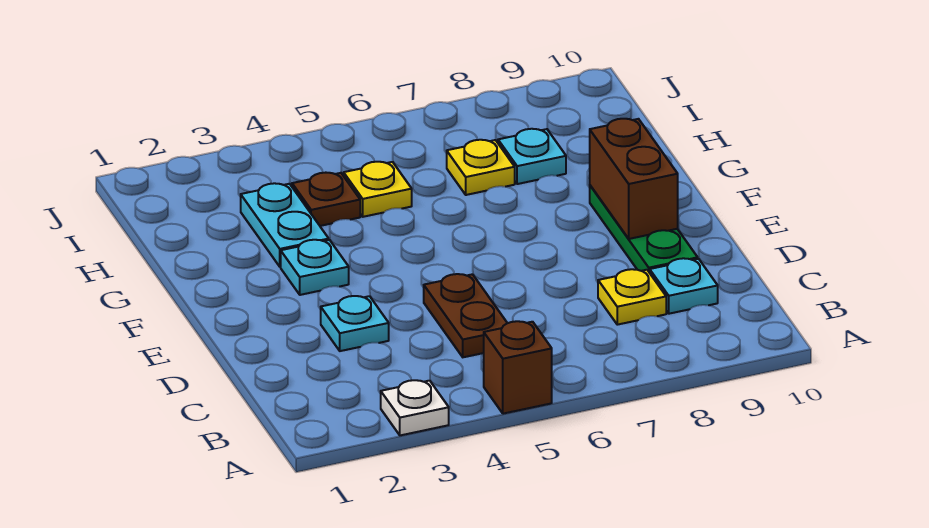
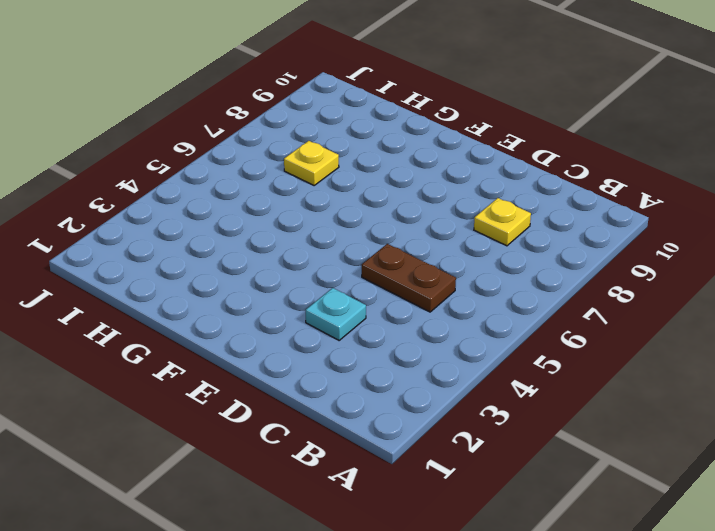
none -> white 1x1 plate [381,380,449,435]
none -> brown 1x1 brick [484,321,552,414]
none -> cyan 1x1 plate [650,258,718,314]

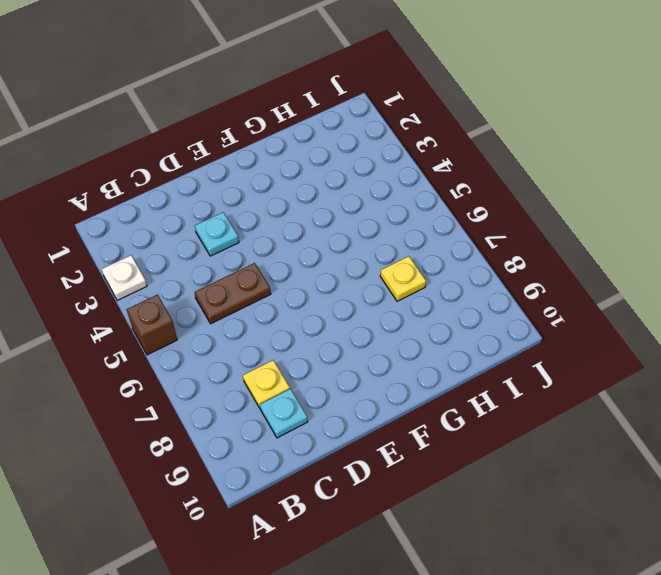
none -> green 1x3 plate [590,185,698,273]
none -> cyan 1x1 plate [281,240,349,295]
none -> cyan 1x2 plate [241,183,329,267]

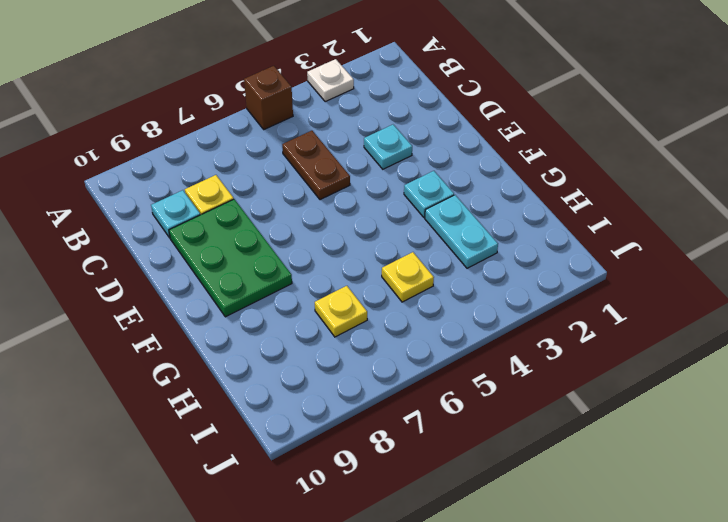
green 2x3 plate [169,199,292,317] -> green 1x3 plate [590,185,698,273]
none -> brown 1x1 plate [292,173,360,226]
none -> cyan 1x1 plate [498,129,566,184]
none -> brown 1x2 brick [590,119,678,239]

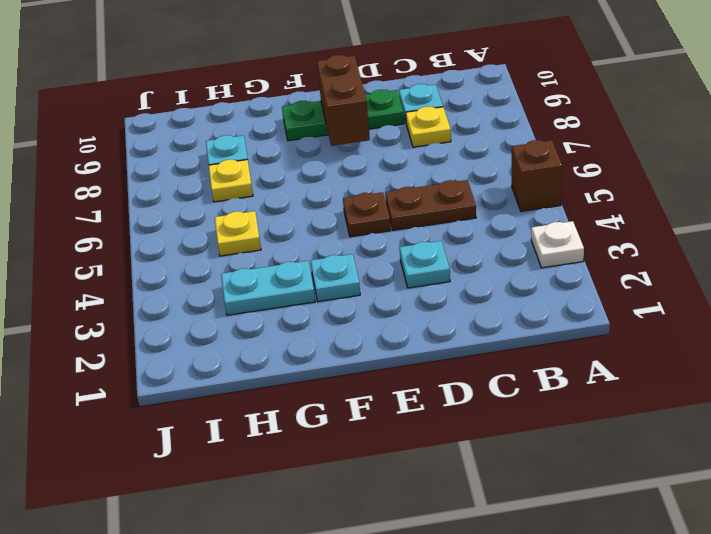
brown 1x1 plate [343,192,391,237] -> brown 1x1 plate moved to [292,173,360,226]
brown 1x2 brick [317,55,370,146] -> brown 1x2 brick turned to [590,119,678,239]

